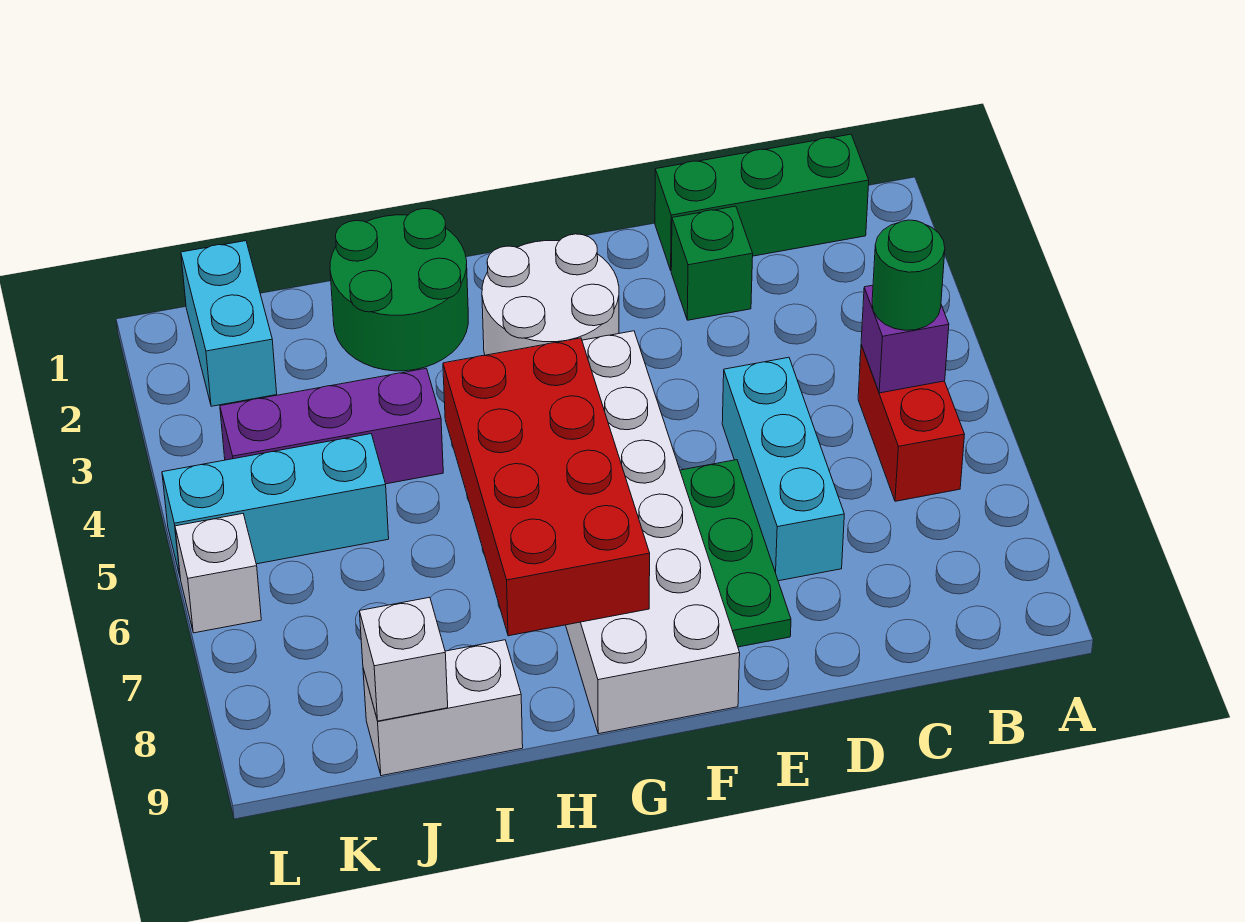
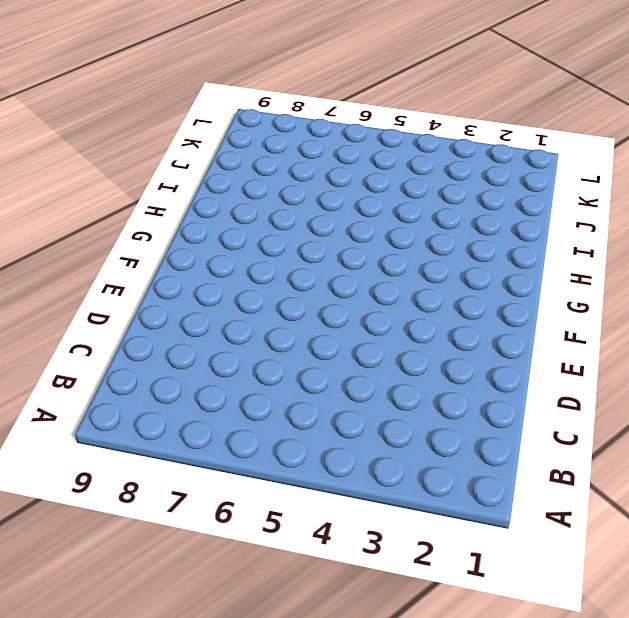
none -> green 1x3 brick [655,134,869,270]
none -> red 1x2 brick [858,345,965,501]
none -> green 1x1 brick [671,206,753,320]

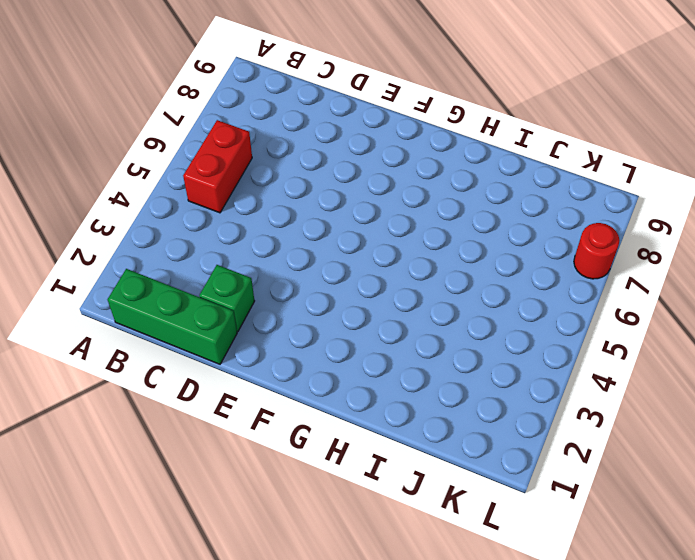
red 1x1 round brick [574,223,619,279] -> none
none -> cyan 1x3 brick [722,357,844,581]
none -> green 1x3 plate [680,460,791,647]
none -> white 2x2 round brick [482,234,619,355]

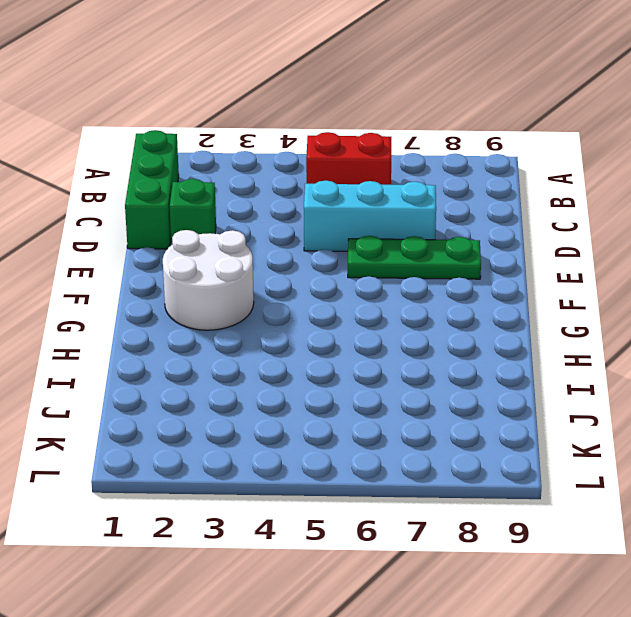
none -> white 2x6 brick [566,331,740,734]
none -> green 2x2 round brick [330,209,468,371]
none -> purple 1x3 brick [220,369,443,484]

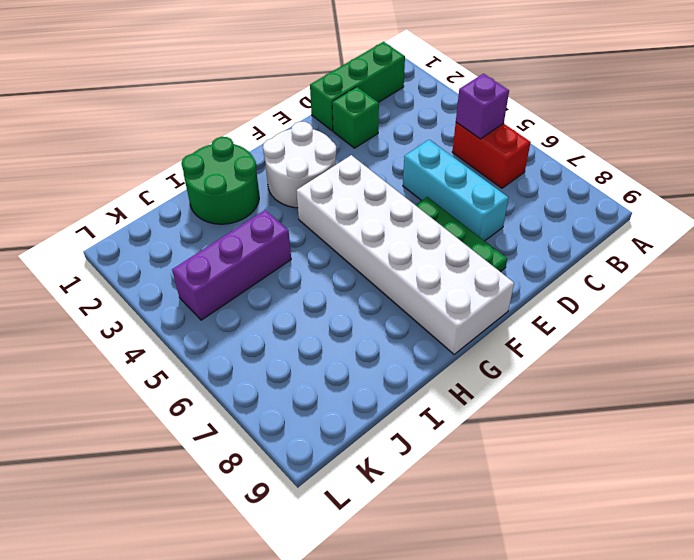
none -> white 1x2 brick [363,640,523,776]
none -> cyan 1x3 brick [162,434,389,575]
none -> cyan 1x2 brick [181,241,277,406]

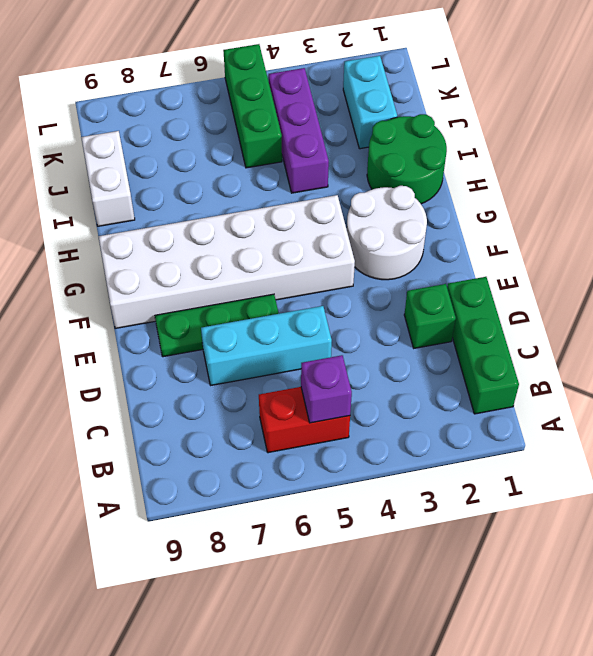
cyan 1x2 brick [343,56,397,149] -> cyan 1x2 brick turned to [181,241,277,406]
green 1x3 brick [223,44,282,168] -> cyan 1x3 brick [162,434,389,575]
none -> white 1x1 brick [175,514,261,633]
none -> red 2x4 brick [443,338,650,636]
none -> white 1x1 brick [360,597,448,721]

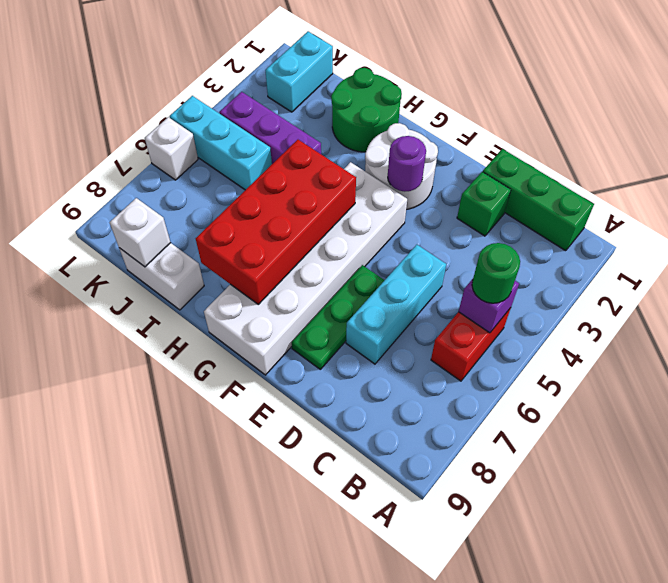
purple 1x1 round brick [388,136,426,192] -> none

